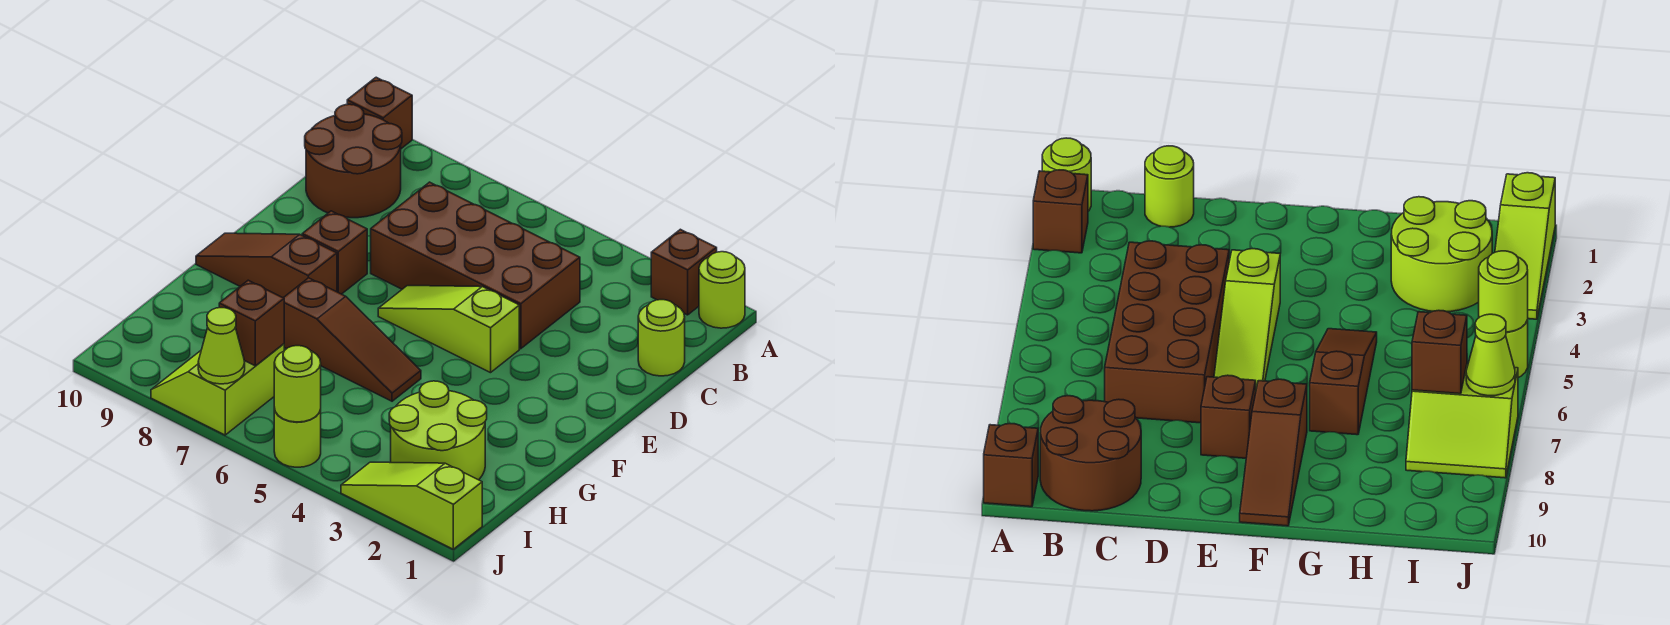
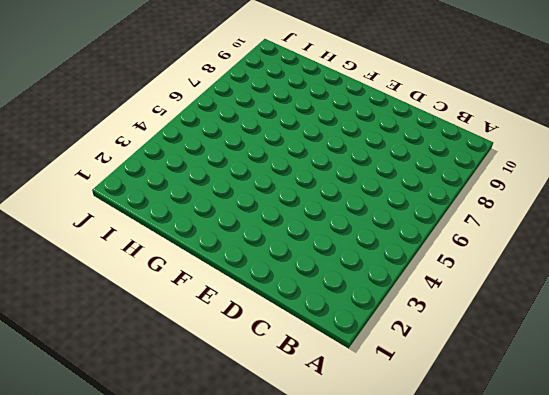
none -> lime 1x1 round brick [699,252,745,328]
none -> brown 1x1 brick [651,229,717,315]
none -> brown 1x1 brick [347,77,412,149]

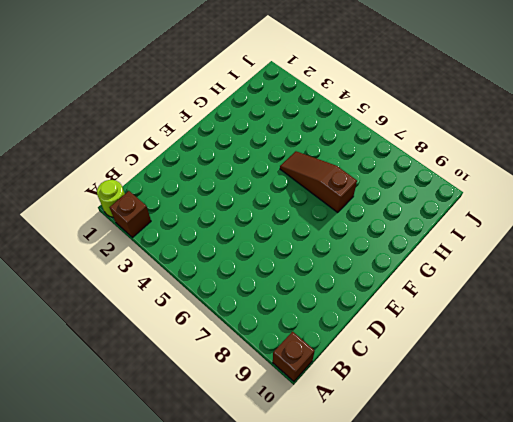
none -> brown 2x2 round brick [305,104,402,218]
none -> lime 1x1 round brick [638,300,685,376]
none -> brown 2x4 brick [371,182,580,349]

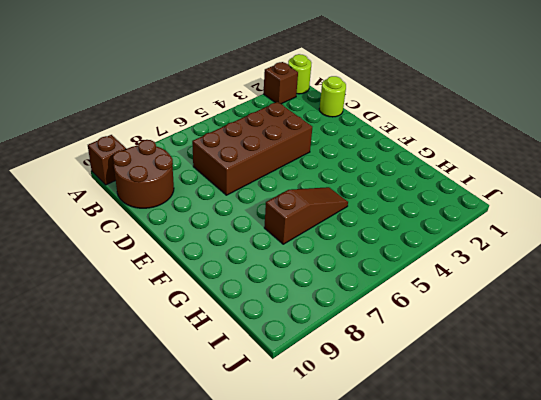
none -> lime 1x3 slope [378,286,519,373]
none -> brown 1x1 brick [302,211,367,294]
none -> brown 1x3 slope [196,233,337,298]

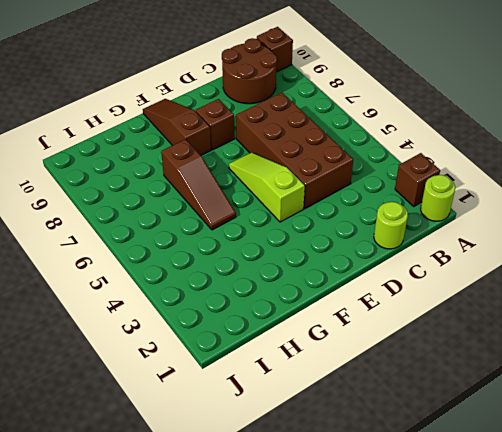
none -> lime 2x2 round brick [389,381,487,480]
none -> lime 2x2 slope [151,344,284,435]
none -> lime 1x3 slope [341,462,482,549]

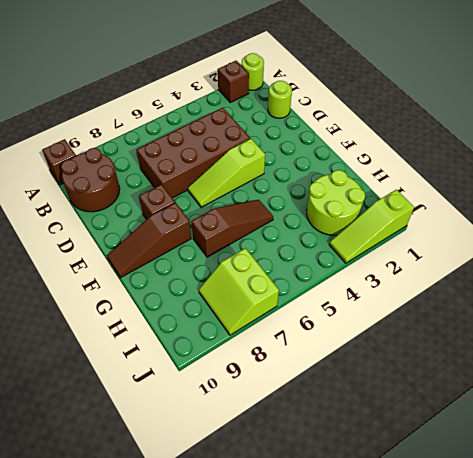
none -> lime 1x1 round brick [274,408,321,467]
none -> brown 1x1 brick [219,280,284,366]
none -> lime 1x1 round brick [274,346,321,422]

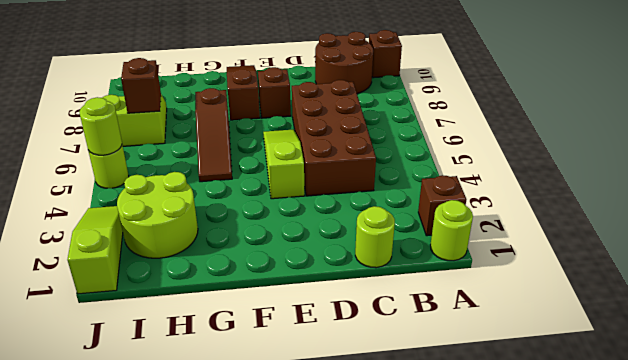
none -> lime 1x1 cone [198,308,245,384]

